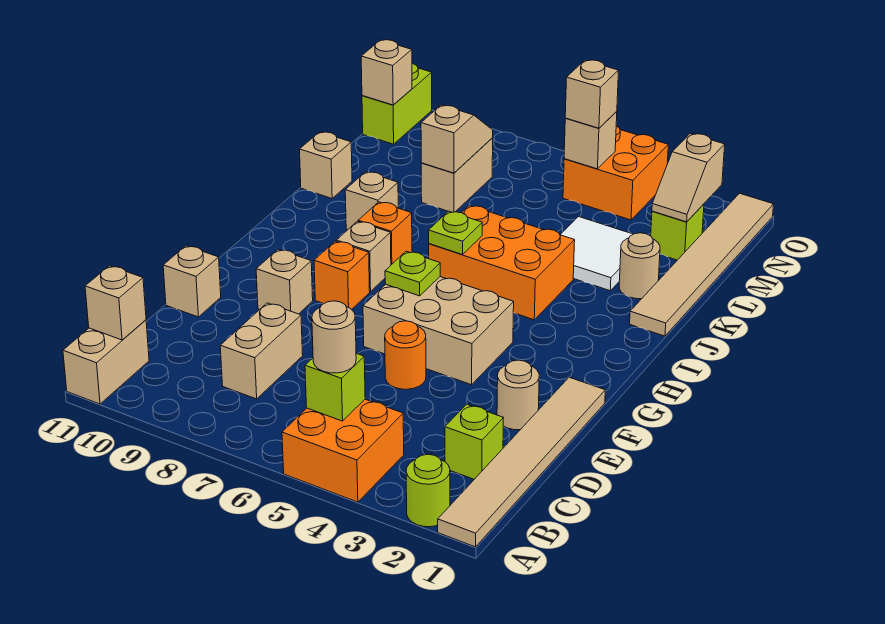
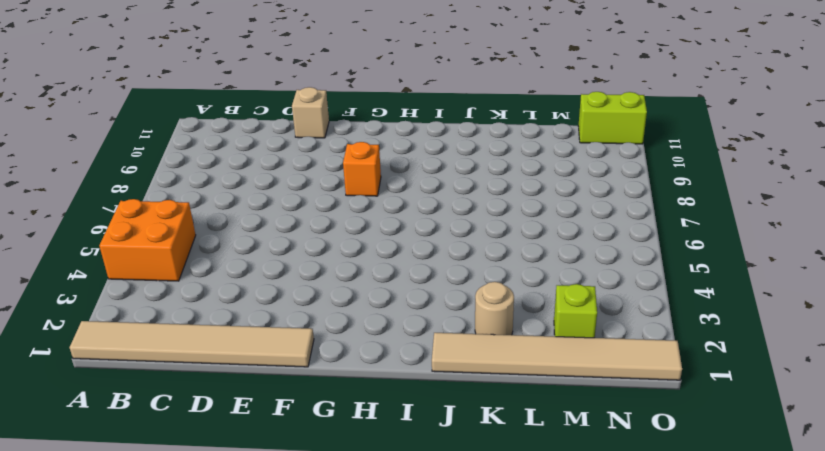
none -> lime 1x1 round brick [406,454,450,527]
none -> tan 1x2 brick [63,320,149,404]
none -> lime 1x1 brick [445,404,503,479]
none -> tan 1x2 brick [220,303,303,399]

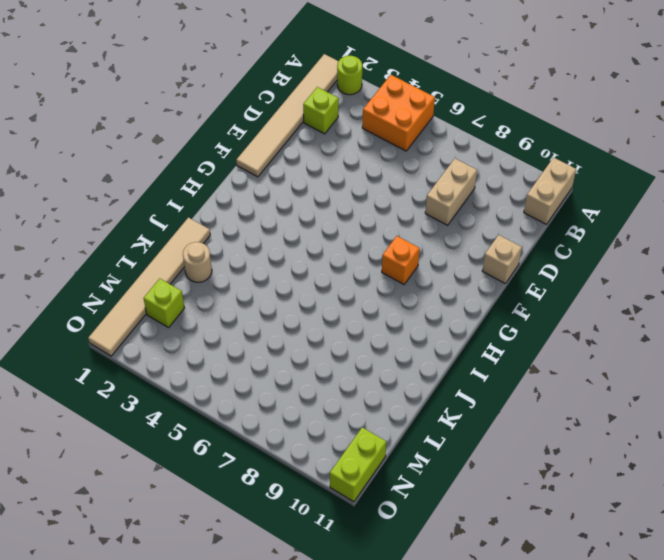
none -> tan 1x1 round brick [497,360,539,430]
none -> orange 1x1 round brick [385,321,426,389]
none -> tan 2x3 brick [363,277,514,385]
none -> tan 1x1 brick [256,249,313,314]

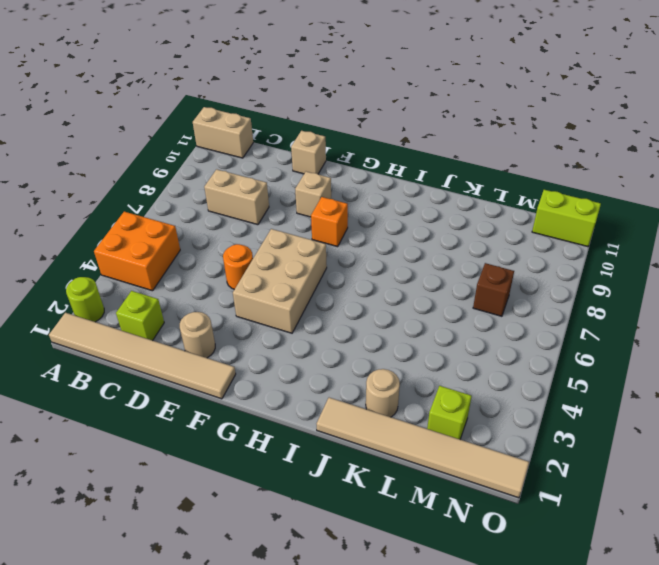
brown 1x1 brick [473,263,514,316] -> none
none -> tan 1x1 brick [336,221,391,292]
none -> orange 2x3 brick [429,205,575,320]
none -> orange 1x1 brick [358,202,412,265]
none -> tan 1x1 brick [345,172,398,230]

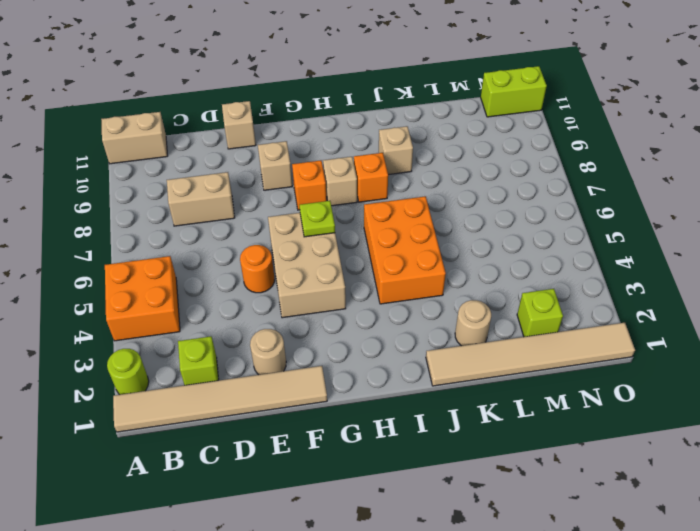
none -> white 2x2 tile [560,217,633,291]
none -> tan 1x1 brick [300,132,352,198]
none -> tan 1x2 brick [421,138,493,212]
none -> orange 2x2 brick [563,126,668,220]

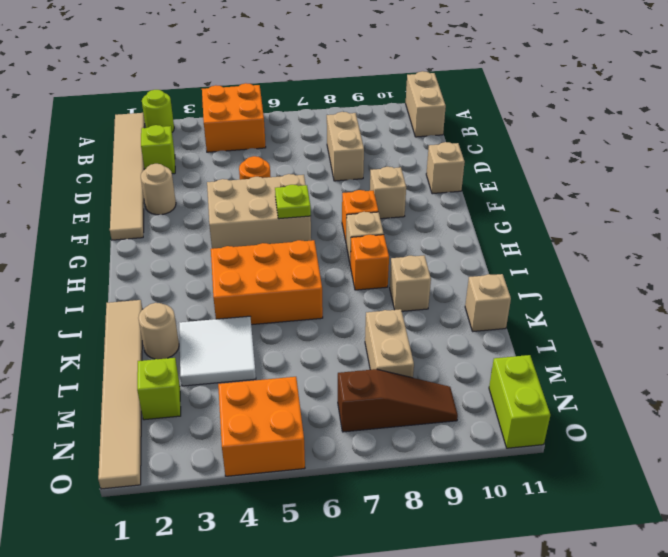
brown 1x3 slope [338,369,458,432] -> none
none -> lime 1x1 brick [305,353,365,421]
none -> tan 1x1 brick [85,266,146,340]
none -> lime 1x1 plate [428,211,482,255]
none -> tan 1x2 slope [421,105,493,173]

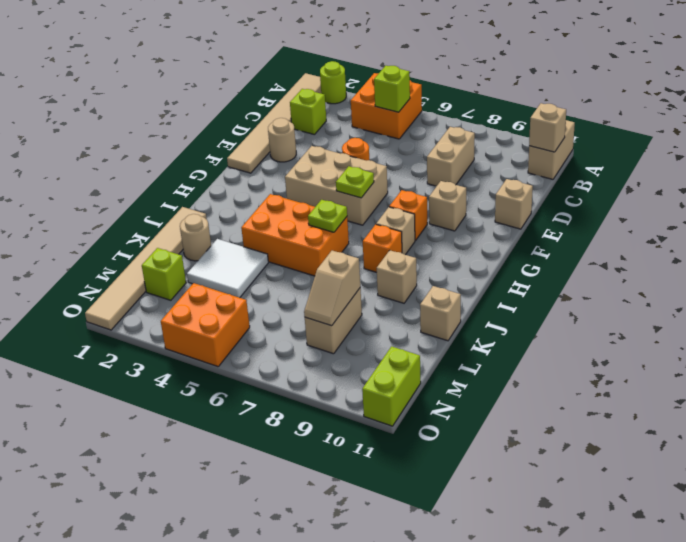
none -> tan 1x2 slope [652,134,725,222]
none -> tan 1x1 brick [564,111,617,169]
none -> tan 1x1 brick [361,40,412,105]
none -> tan 1x1 round brick [312,301,356,373]

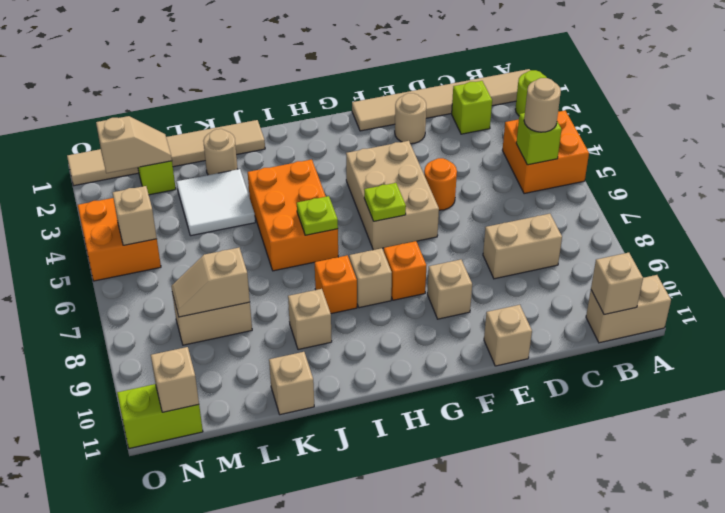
none -> tan 1x1 brick [565,60,619,128]

